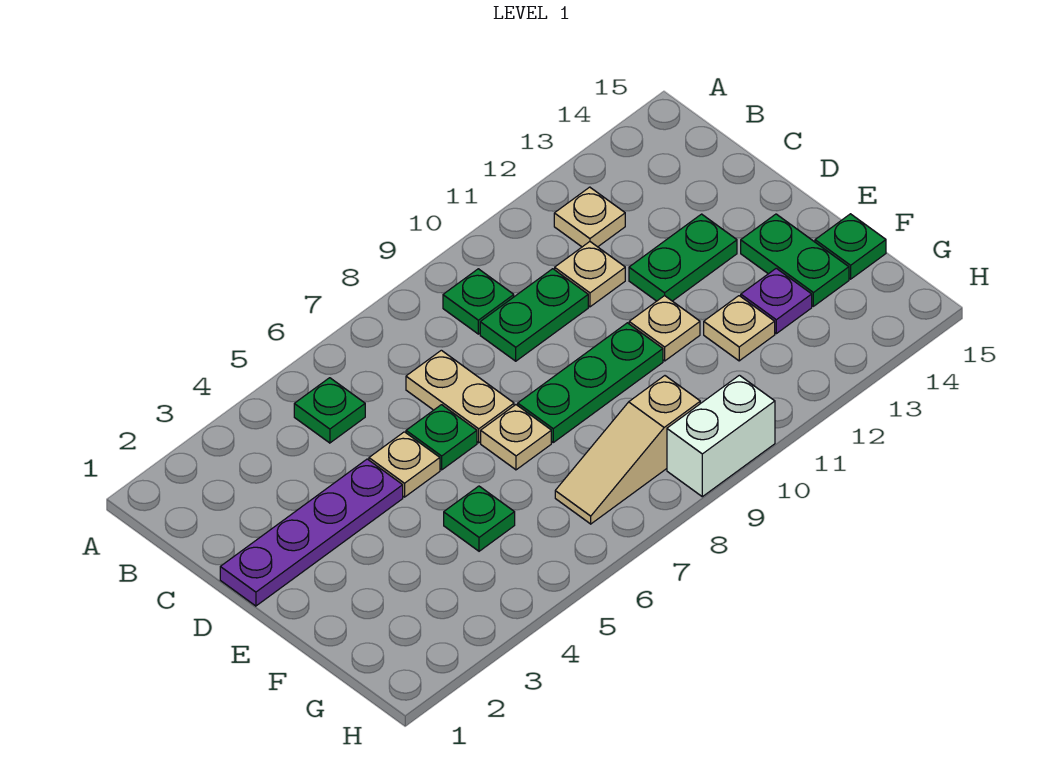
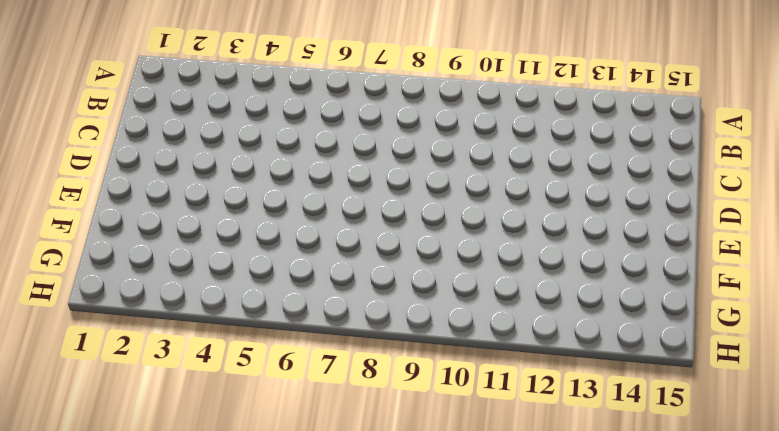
none -> green 1x1 plate [294,378,365,443]
none -> green 1x1 plate [443,269,514,334]
none -> tan 1x1 plate [554,187,625,247]

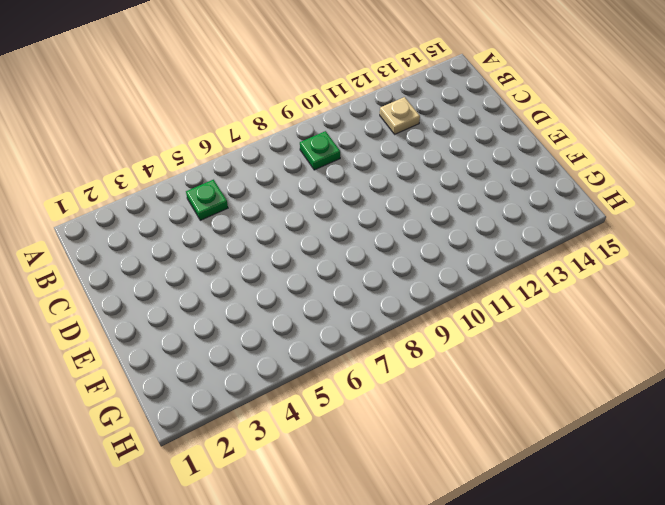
none -> tan 1x2 plate [406,350,514,443]
none -> green 1x2 plate [480,269,588,361]
none -> tan 1x1 plate [555,242,625,307]

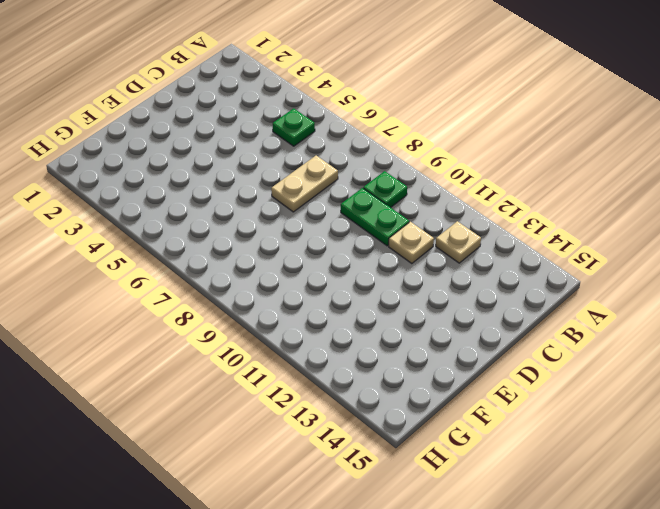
none -> purple 1x4 plate [220,459,403,606]
none -> tan 1x1 plate [369,432,440,497]
none -> green 1x1 plate [406,405,477,470]

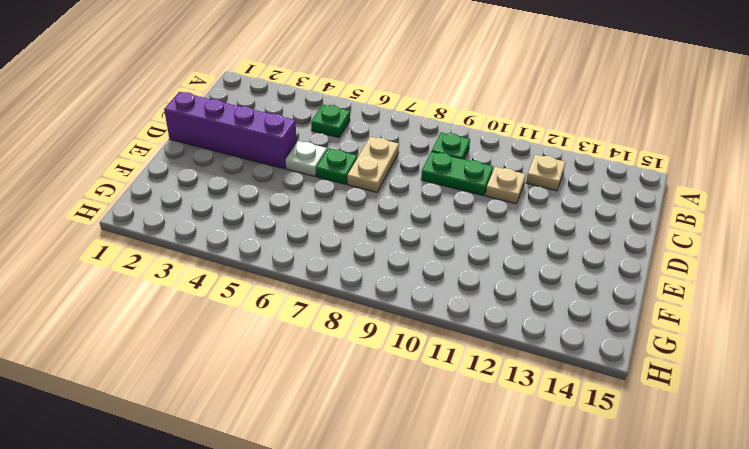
purple 1x4 brick [164,92,297,169] -> purple 1x4 plate [220,459,403,606]
white 1x1 plate [286,141,327,176] -> tan 1x1 plate [369,432,440,497]
none -> green 1x2 plate [629,214,737,301]
none -> tan 1x1 plate [481,405,551,470]
none -> green 1x3 plate [518,323,663,442]

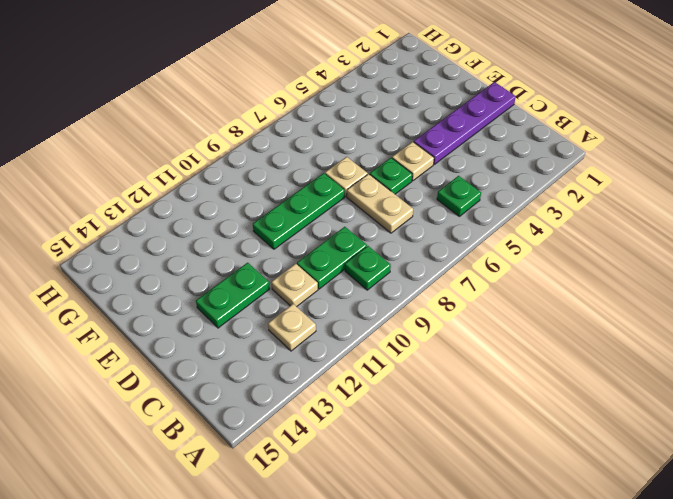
none -> tan 1x1 plate [629,296,700,361]
none -> green 1x2 plate [741,214,849,306]
none -> green 1x1 plate [444,486,515,551]

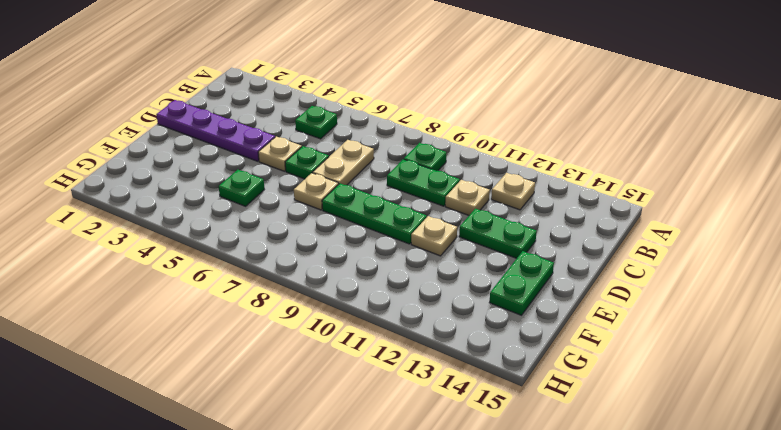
none -> tan 1x1 plate [704,296,775,361]
none -> purple 1x1 plate [741,268,812,334]
none -> green 1x1 plate [815,214,886,279]

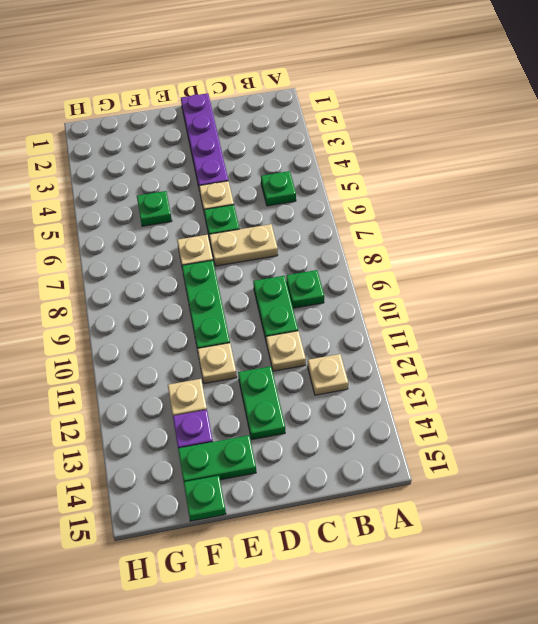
none -> tan 1x3 slope [555,376,700,524]
none -> white 1x2 brick [667,375,775,497]

